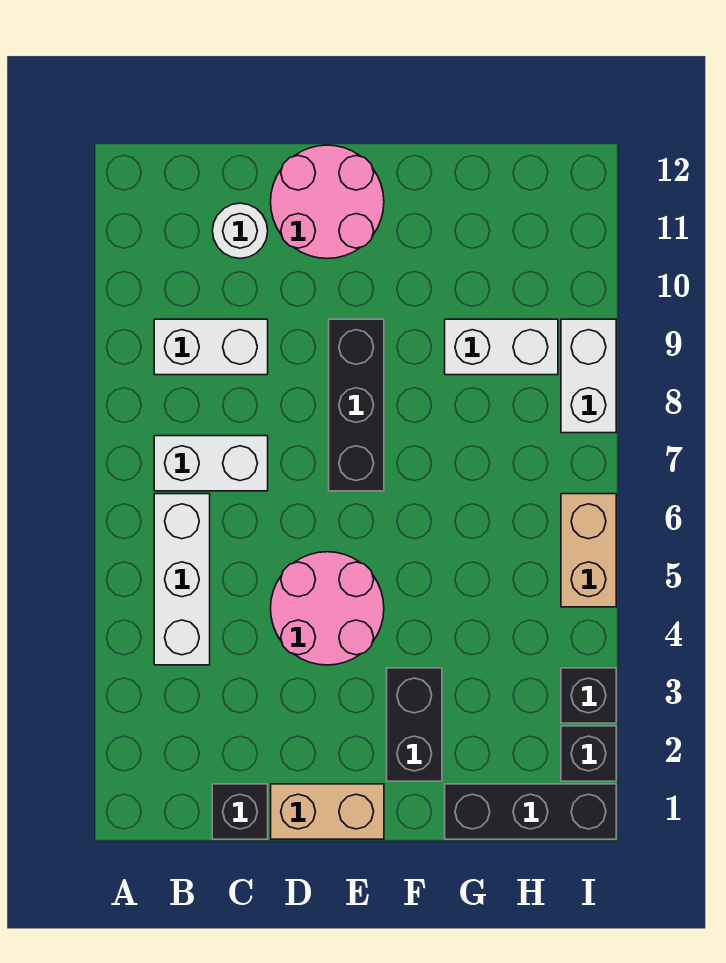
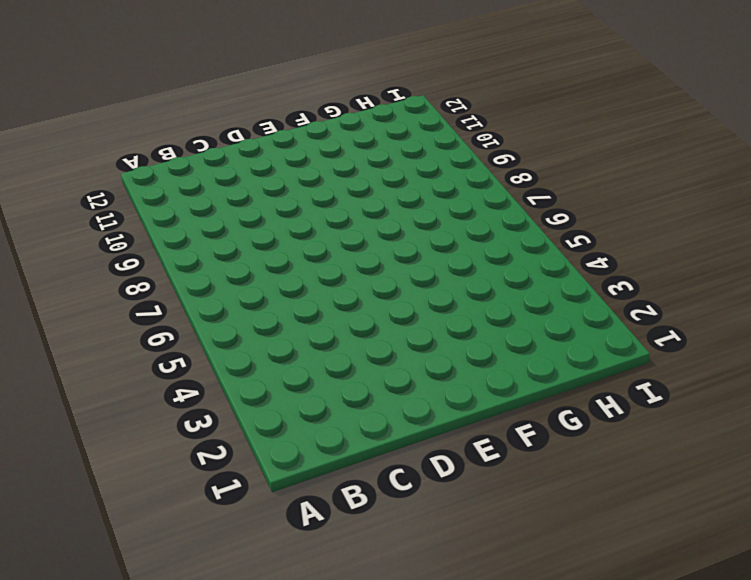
none -> white 1x3 brick [154,494,210,665]
none -> white 1x2 brick [154,436,268,491]
none -> white 1x2 brick [154,319,268,375]

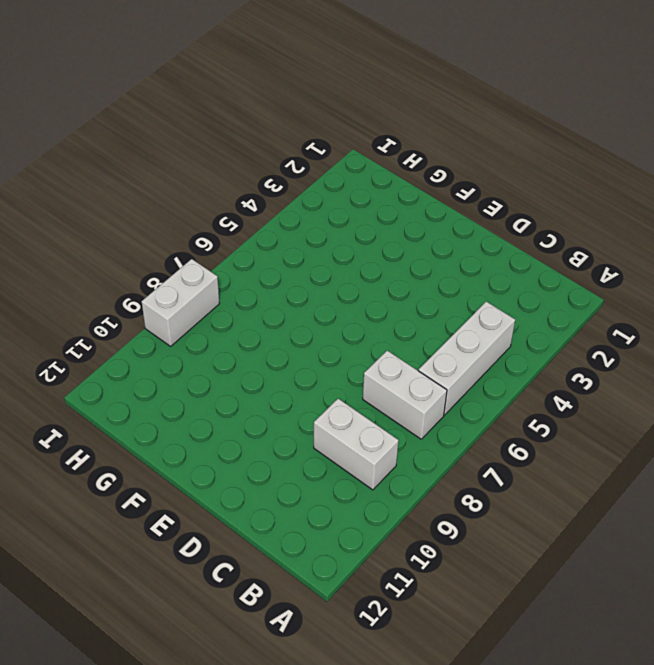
none -> black 1x1 brick [212,784,268,839]
none -> white 1x1 round brick [213,203,268,258]
none -> tan 1x2 brick [271,784,384,839]

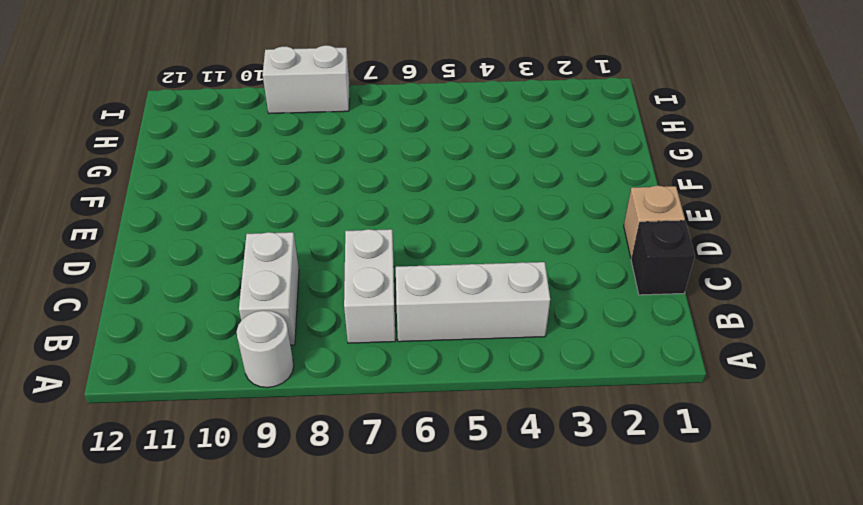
white 1x1 round brick [237,310,294,388] -> white 1x1 round brick moved to [213,203,268,258]
tan 1x1 brick [624,186,685,259] -> tan 1x2 brick [271,784,384,839]
none -> pink 2x2 round brick [271,552,384,665]
none -> pink 2x2 round brick [271,145,384,259]
none -> black 1x3 brick [329,319,384,491]

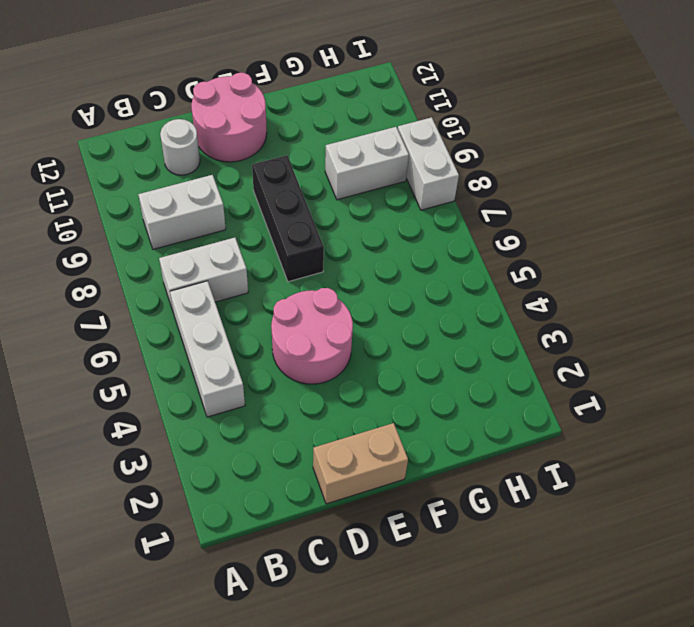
none -> black 1x1 brick [212,784,268,839]
none -> black 1x2 brick [387,668,442,781]
none -> black 1x3 brick [445,784,616,839]

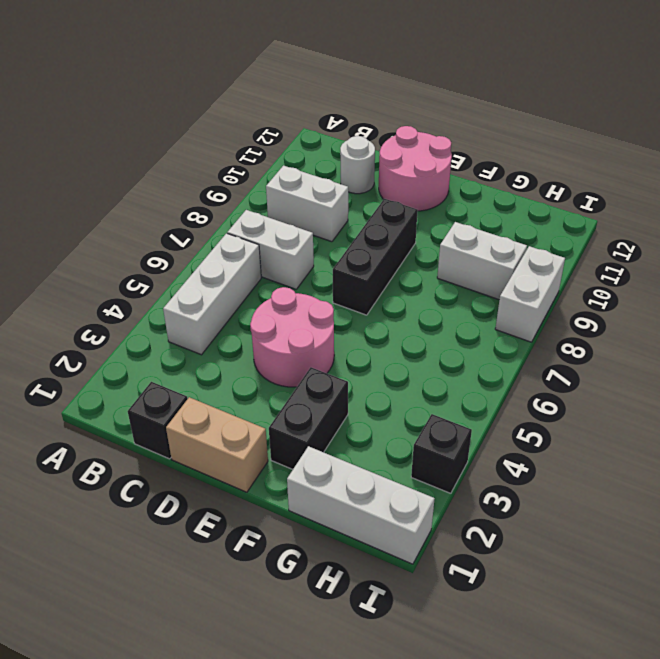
white 1x3 brick [287,446,435,564] -> black 1x3 brick [445,784,616,839]
none -> black 1x1 brick [561,726,616,781]
none -> tan 1x2 brick [561,494,616,607]

